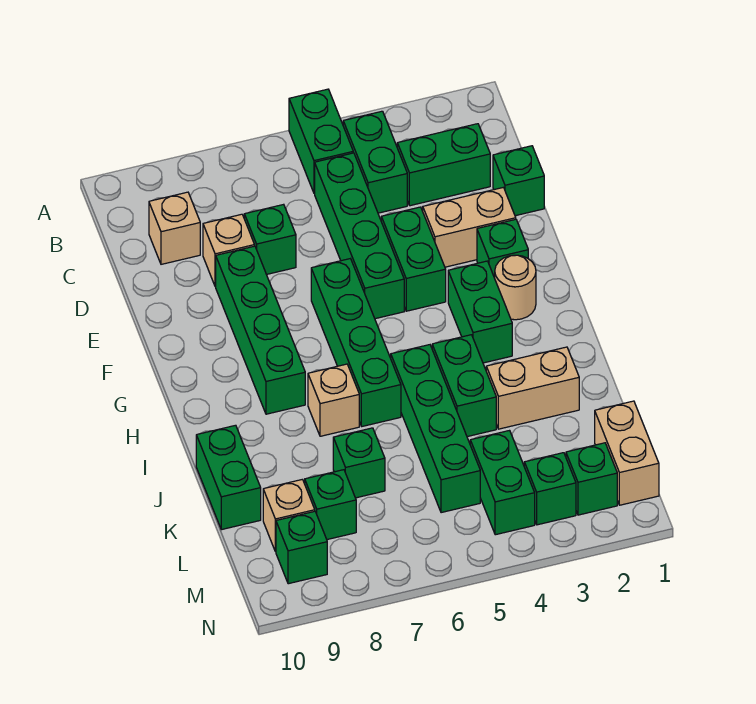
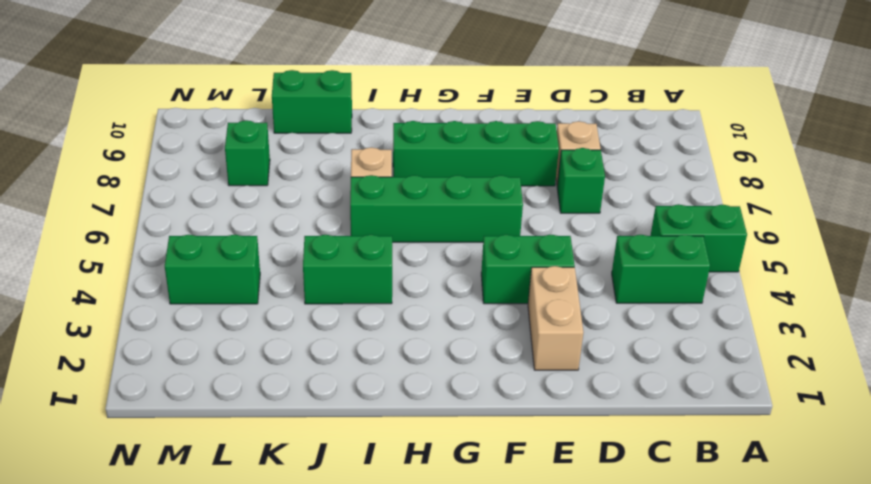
none -> green 1x2 brick [397,124,490,206]
none -> green 1x4 brick [315,153,404,319]
none -> tan 1x1 brick [149,192,200,264]

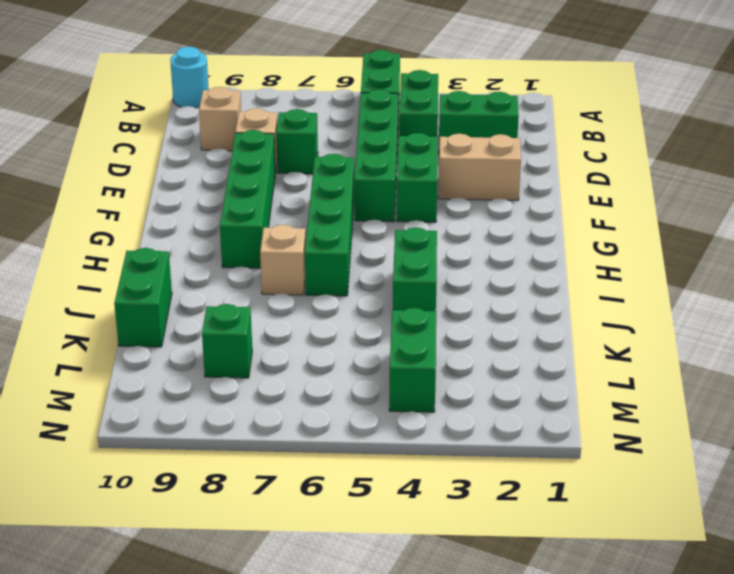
cyan 1x1 round brick [170,47,209,108] -> none
none -> green 1x1 brick [493,146,544,216]
none -> green 1x1 brick [477,219,528,278]
none -> tan 1x1 round brick [495,255,536,320]

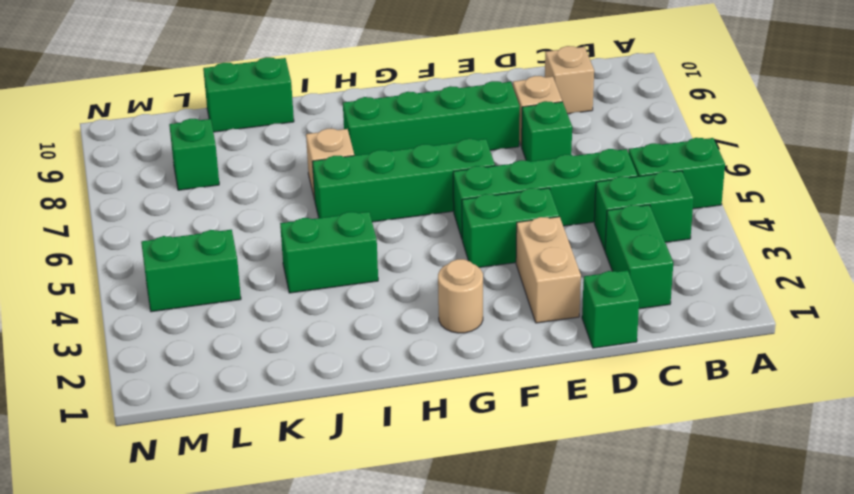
none -> green 1x1 brick [477,219,528,278]
none -> green 1x2 brick [448,261,512,363]
none -> green 1x4 brick [391,345,480,513]

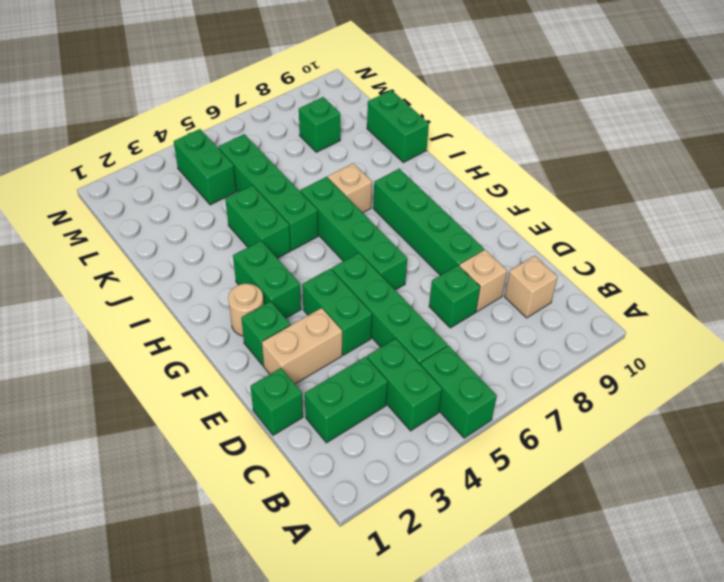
none -> tan 1x2 brick [486,347,579,429]
none -> green 1x1 brick [333,428,385,498]
none -> tan 1x2 brick [595,401,659,505]

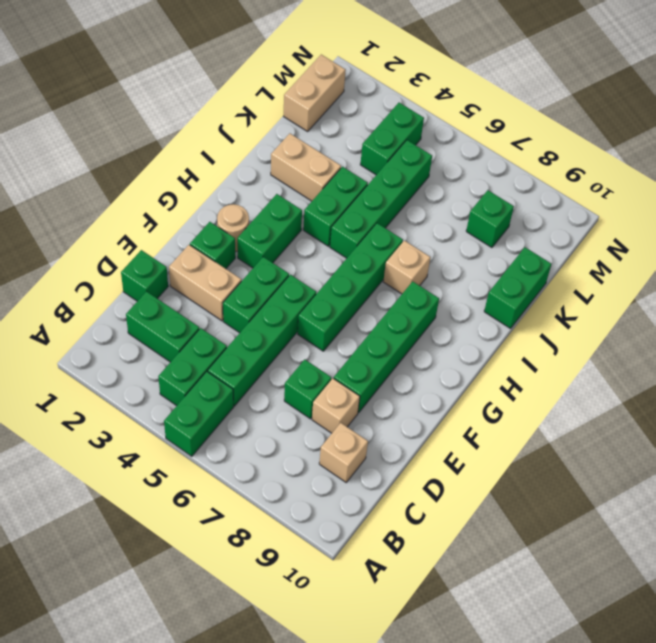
none -> green 1x1 brick [333,428,385,498]
none -> tan 1x1 brick [263,479,315,552]
none -> green 1x1 brick [566,443,617,515]

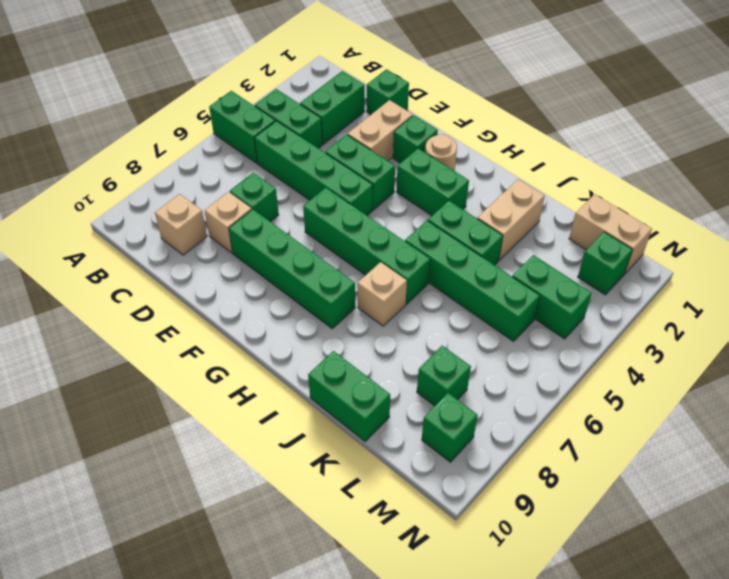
none -> green 1x1 brick [333,428,385,498]
none -> tan 1x1 brick [263,479,315,552]
none -> green 1x1 brick [524,453,576,525]

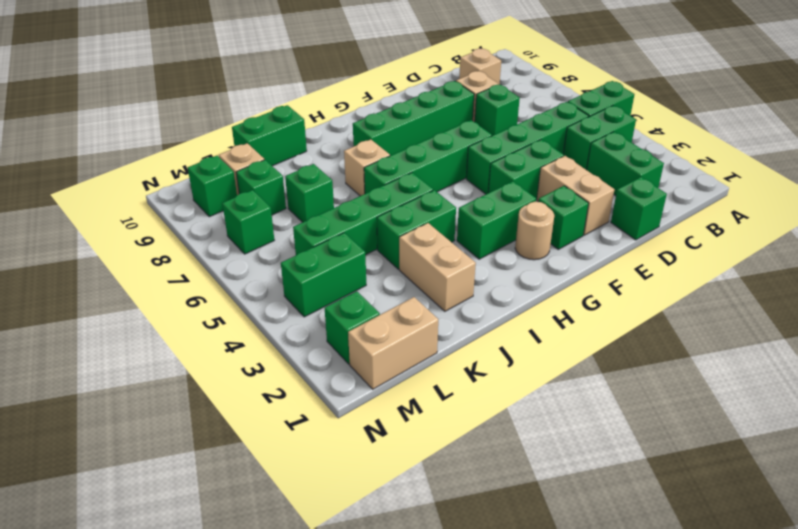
green 1x1 brick [222,190,274,254] -> green 1x1 brick moved to [524,453,576,525]

